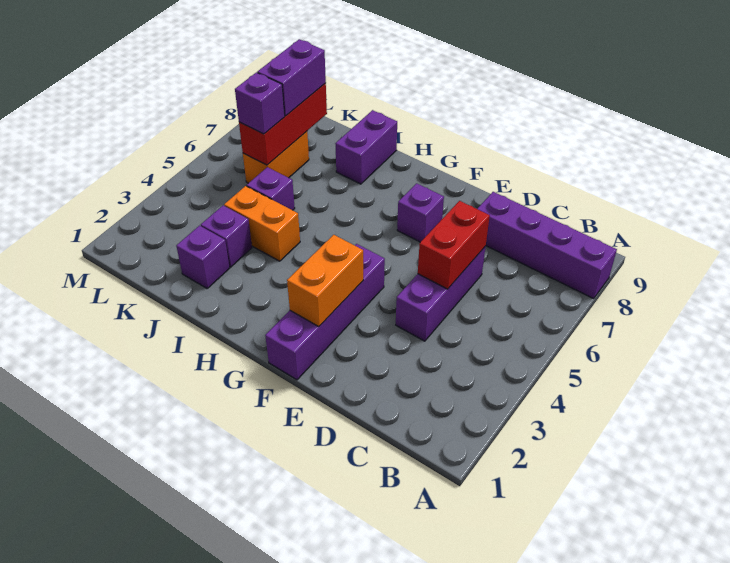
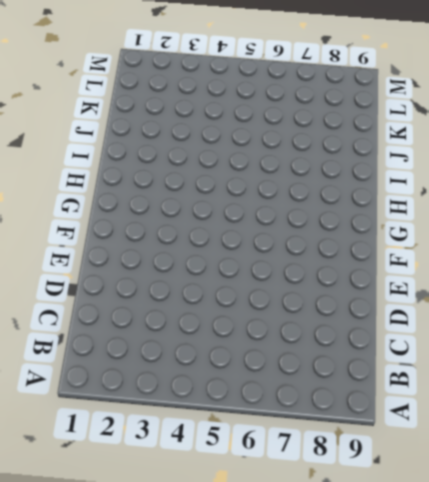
none -> purple 1x4 brick [477,192,617,299]
none -> purple 1x3 brick [396,246,486,341]
none -> purple 1x4 brick [265,244,385,380]

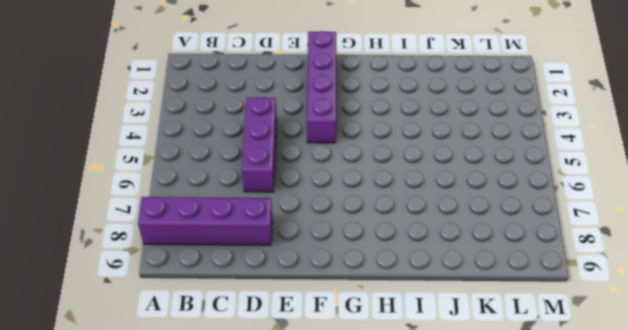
none -> purple 1x1 brick [397,183,444,242]
none -> orange 1x2 brick [224,186,300,261]
none -> purple 1x2 brick [335,110,397,184]

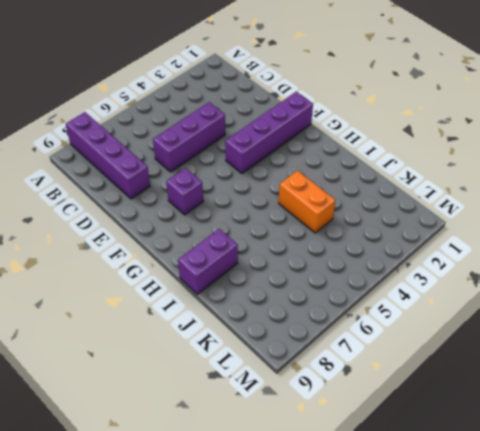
none -> purple 1x1 brick [176,226,229,288]
none -> purple 1x1 brick [201,205,252,267]
none -> purple 1x1 brick [247,167,295,210]

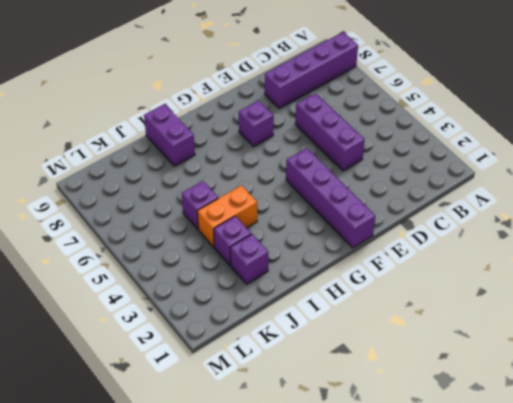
none -> orange 1x2 brick [243,131,309,183]
none -> red 1x2 brick [418,201,490,289]
none -> orange 1x2 brick [287,235,363,326]

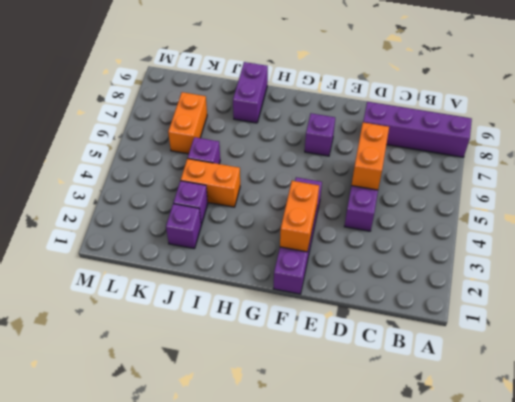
orange 1x2 brick [352,123,389,190] -> red 1x2 brick [418,201,490,289]
none -> red 1x3 brick [239,83,327,165]
none -> purple 1x1 brick [235,72,285,134]
none -> purple 1x2 brick [257,39,326,116]

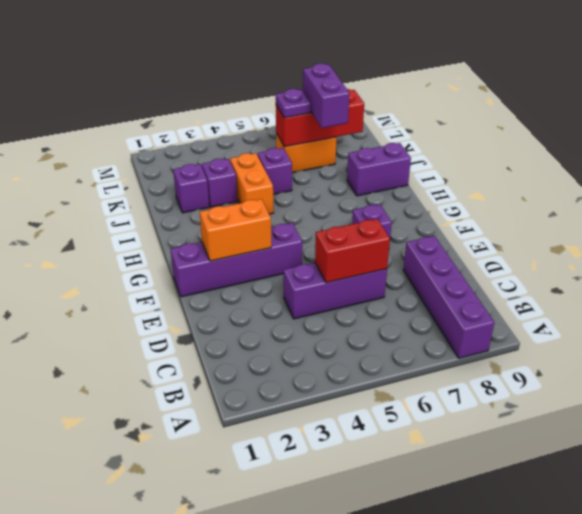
purple 1x2 brick [303,64,349,128] -> purple 1x2 brick turned to [257,39,326,116]
purple 1x1 plate [276,89,311,118] -> purple 1x1 brick [235,72,285,134]

